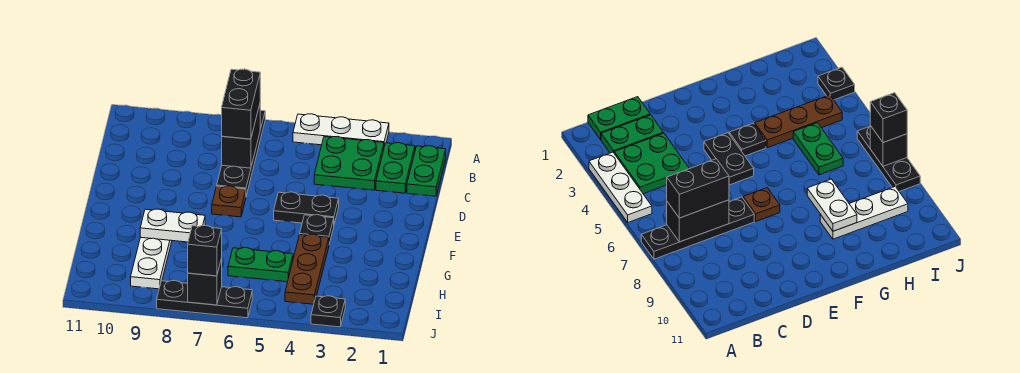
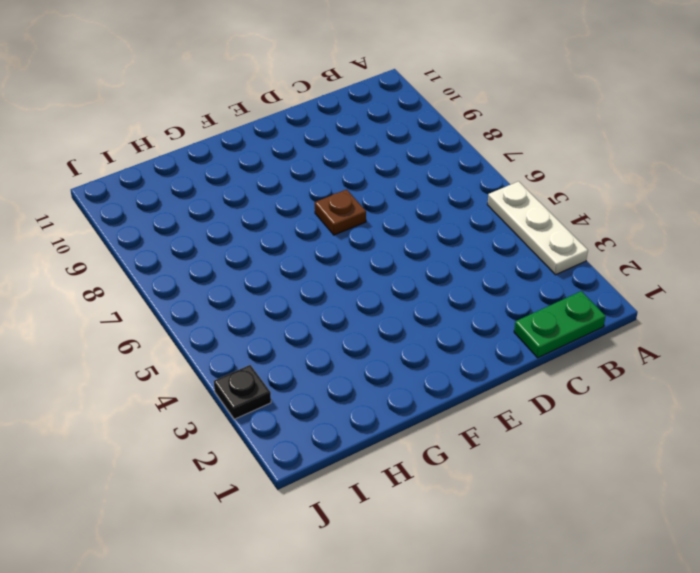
none -> black 1x4 plate [217,110,265,196]
none -> green 1x2 plate [376,143,415,193]
none -> green 2x2 plate [314,136,384,190]

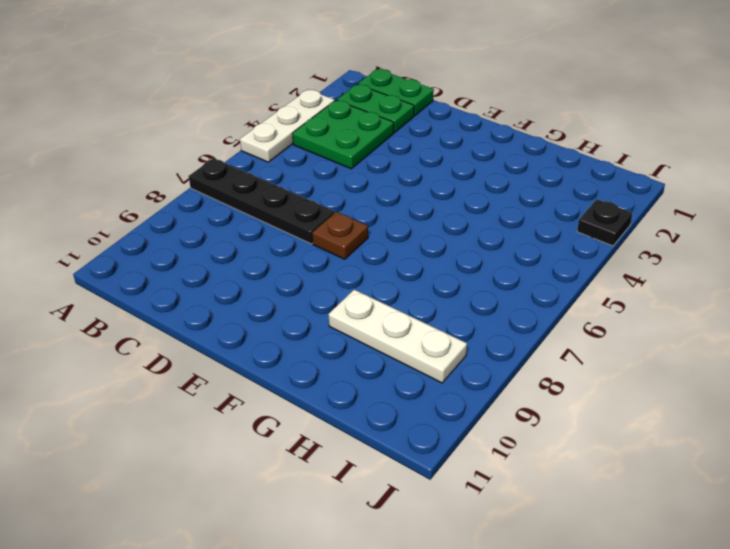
none -> black 1x2 plate [274,192,339,224]
none -> black 1x1 plate [300,215,334,244]
none -> brown 1x3 plate [285,234,329,304]

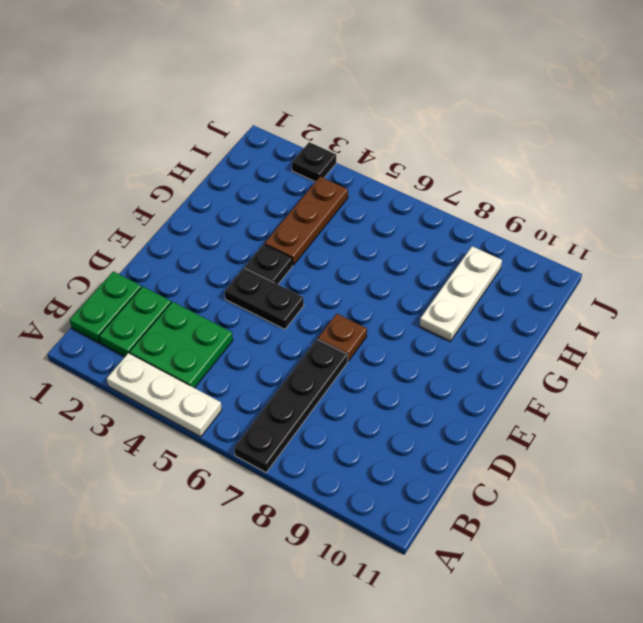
none -> green 1x2 plate [228,248,293,282]
none -> black 1x3 plate [157,281,252,318]
none -> black 1x2 brick [222,105,260,168]

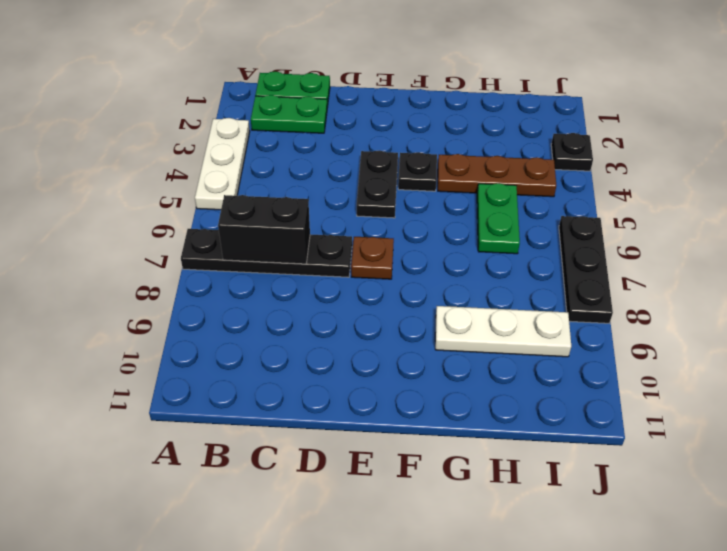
none -> green 2x2 plate [314,136,384,190]
none -> white 1x2 plate [140,209,205,242]
none -> black 1x1 brick [188,258,222,305]

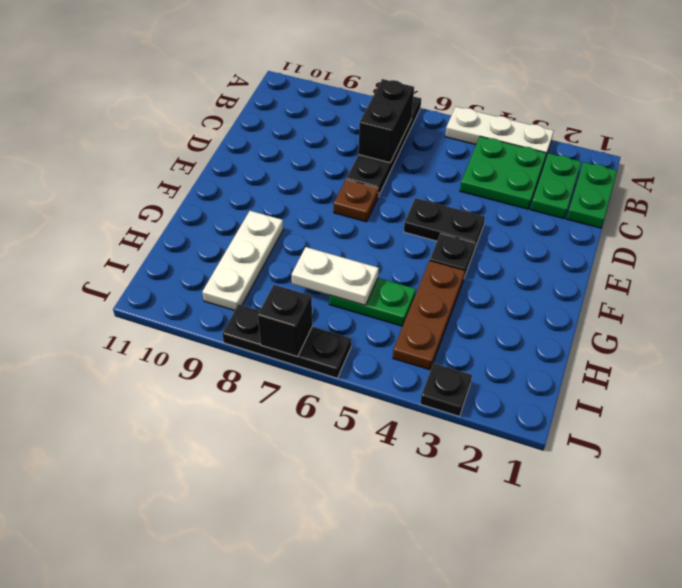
white 1x2 plate [291,247,379,305] -> white 1x2 plate moved to [140,209,205,242]
none -> black 1x2 brick [222,69,260,139]
none -> black 1x1 brick [188,226,222,276]

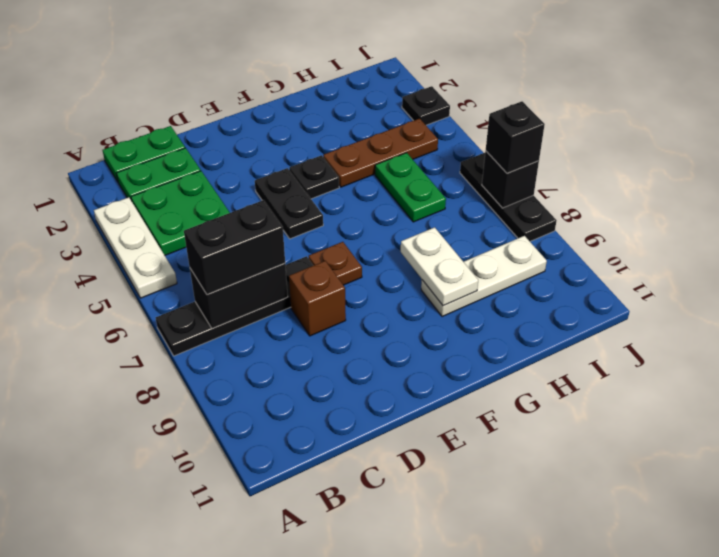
brown 1x1 brick [289,261,346,336] -> none

